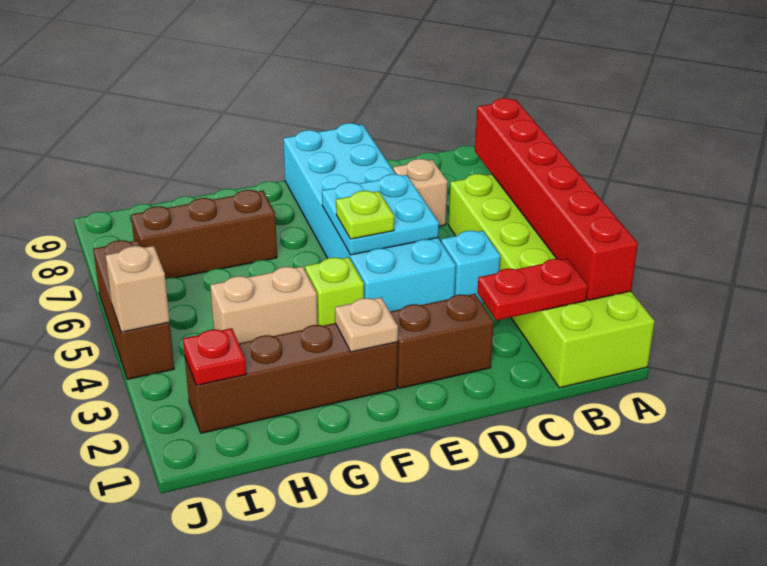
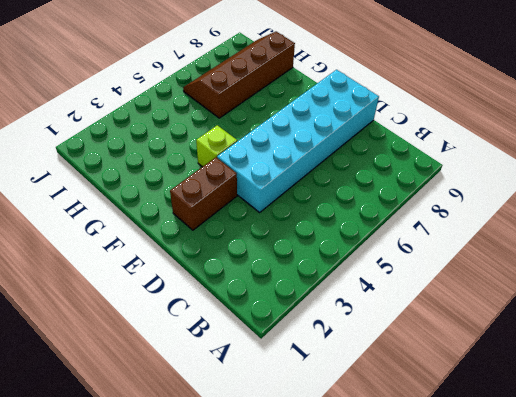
brown 1x2 brick [170,157,237,230] -> brown 1x2 brick turned to [390,294,494,389]
brown 2x4 slope [183,32,295,118] -> brown 1x3 brick [131,190,277,279]
none -> lime 2x6 brick [449,174,655,388]
none -> cyan 1x1 brick [441,231,501,304]
none -> tan 1x1 brick [393,159,448,226]

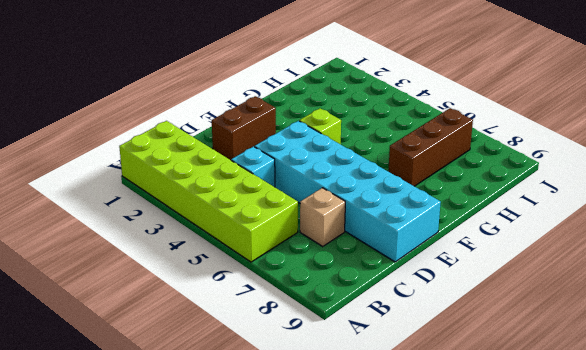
none -> brown 1x4 brick [185,323,398,433]
none -> tan 1x2 brick [210,266,318,343]
none -> brown 1x3 brick [93,240,174,379]

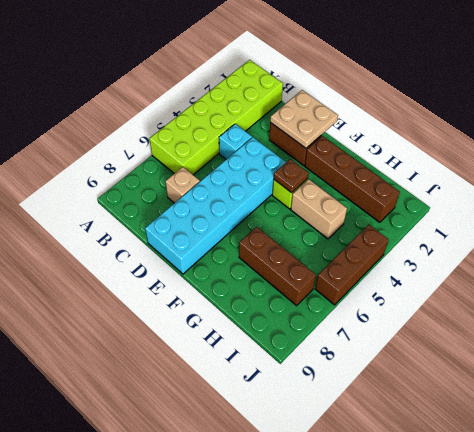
tan 2x2 plate [270,90,338,148] -> none
brown 1x1 plate [274,159,308,193] -> none
none -> red 1x6 brick [475,98,638,300]
none -> red 1x2 plate [477,259,588,320]
none -> cyan 2x2 plate [322,174,439,255]

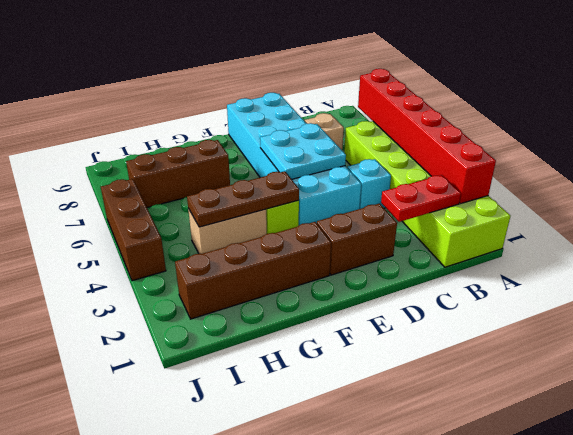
brown 1x3 plate [187,171,299,227] -> none
none -> tan 1x1 plate [335,297,398,352]
none -> red 1x1 plate [183,328,246,385]
none -> tan 1x1 brick [105,246,170,332]

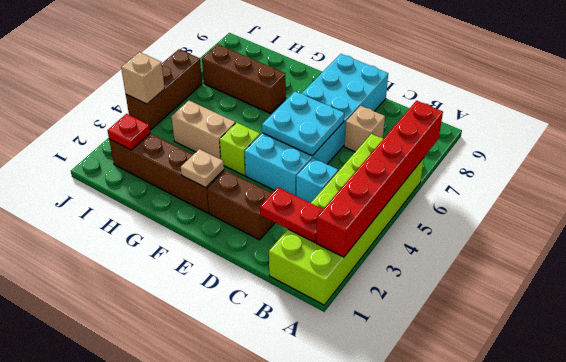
none -> lime 1x1 plate [336,191,394,239]

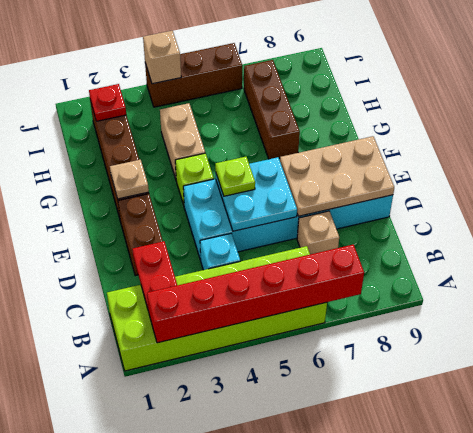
tan 2x3 plate [280,136,394,216] -> none

